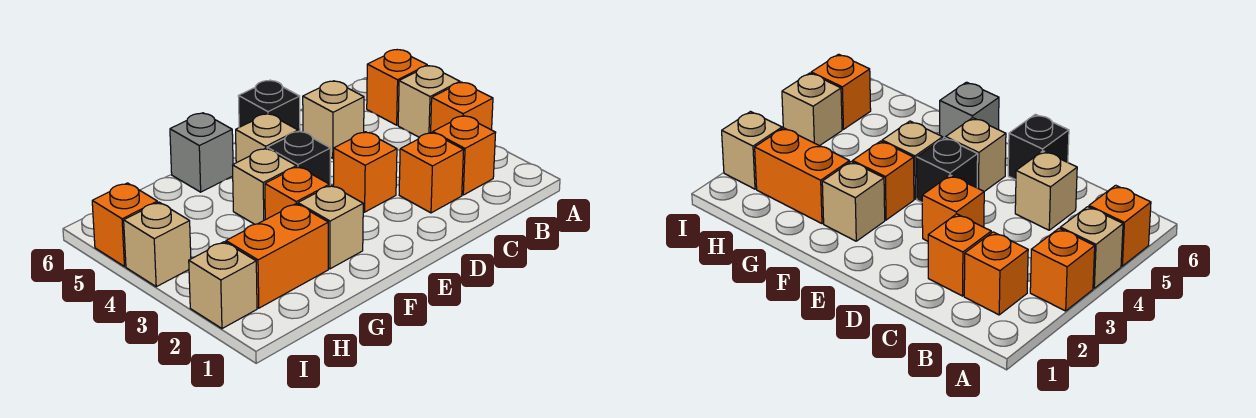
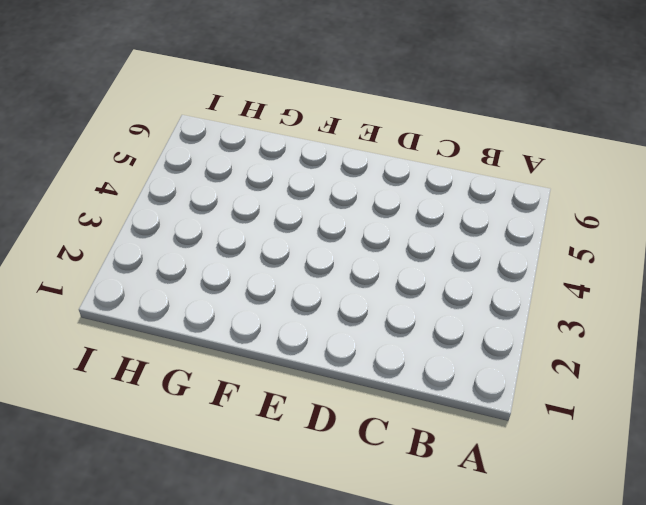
none -> orange 1x1 brick [431,82,493,133]
none -> tan 1x1 brick [398,66,460,137]
none -> orange 1x1 brick [367,50,427,125]

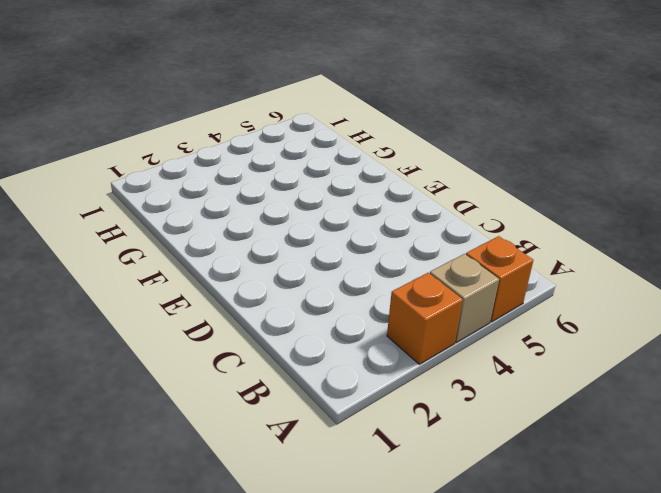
none -> orange 1x1 brick [433,116,496,195]
none -> orange 1x1 brick [399,132,464,213]
none -> tan 1x1 brick [303,81,364,158]

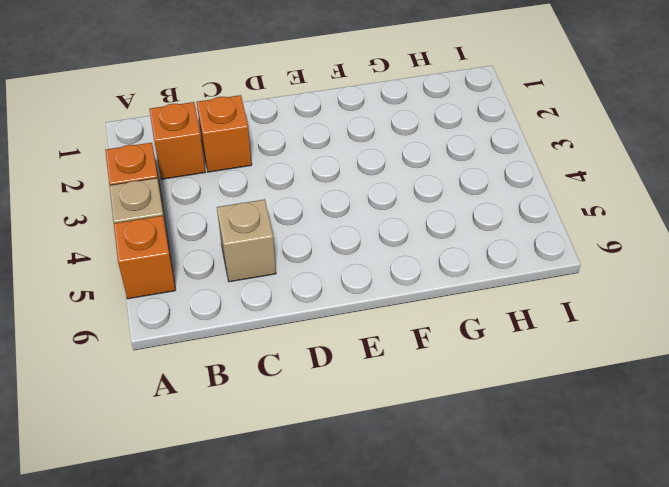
none -> orange 1x1 brick [333,132,397,212]
none -> black 1x1 brick [238,80,300,132]
none -> black 1x1 brick [267,131,330,186]

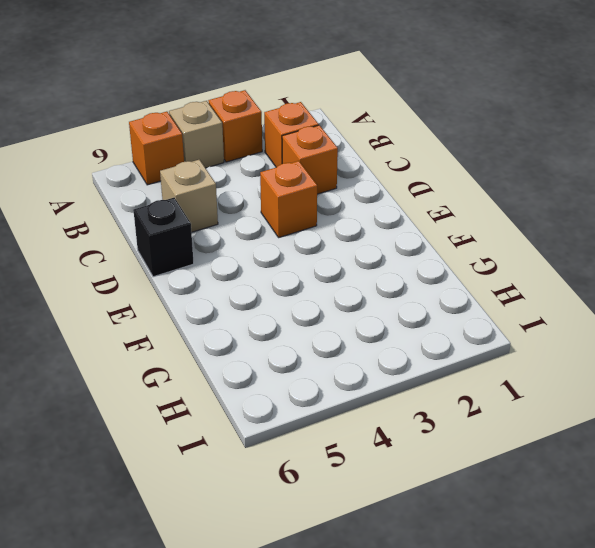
none -> black 1x1 brick [267,131,330,186]
none -> tan 1x1 brick [236,114,298,163]
none -> tan 1x1 brick [298,185,363,269]

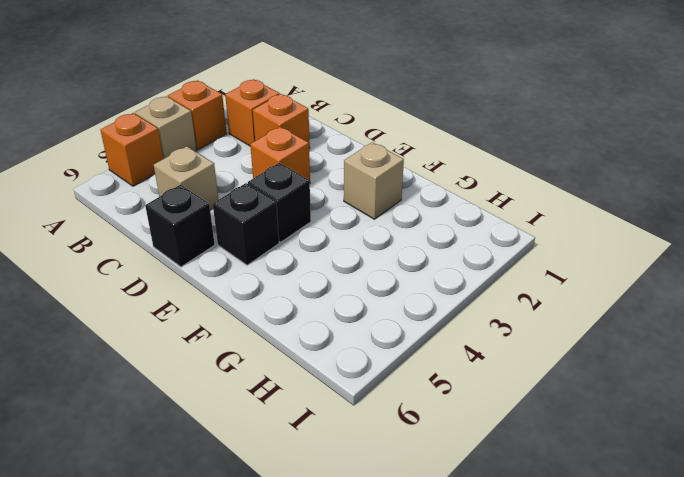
black 1x1 brick [213,183,279,265] -> tan 1x1 brick [236,114,298,163]
none -> orange 1x1 brick [265,167,329,220]
none -> tan 1x1 brick [233,148,296,224]
none -> grey 1x1 brick [170,113,233,192]

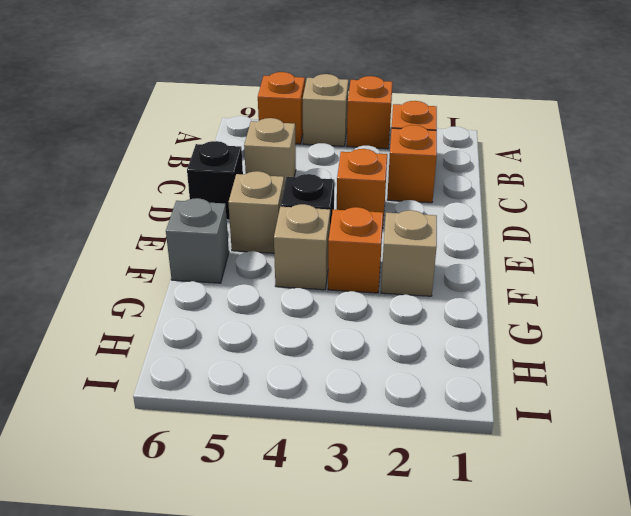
none -> orange 1x2 brick [226,204,328,308]
none -> tan 1x1 brick [189,242,257,329]
none -> tan 1x1 brick [124,202,191,287]

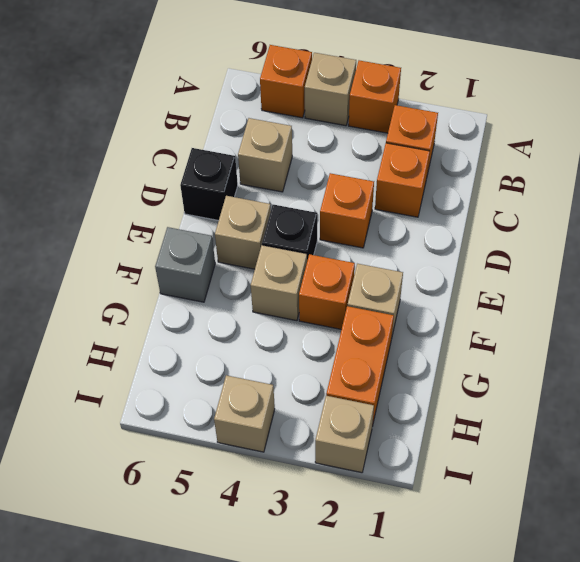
none -> orange 1x1 brick [92,183,157,267]

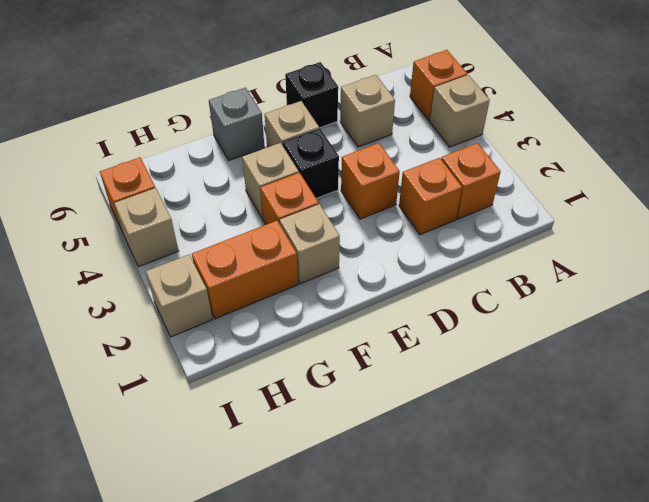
none -> orange 1x1 brick [431,82,493,133]

